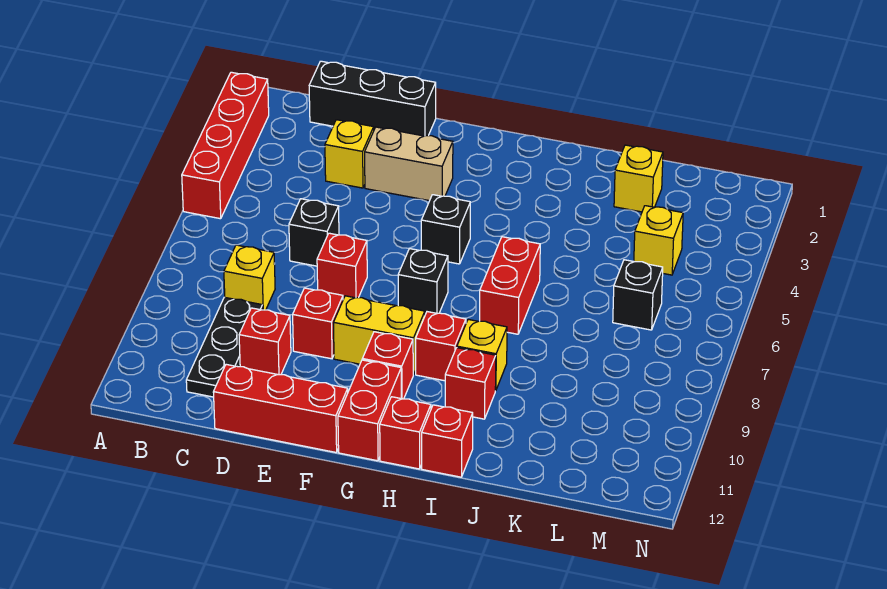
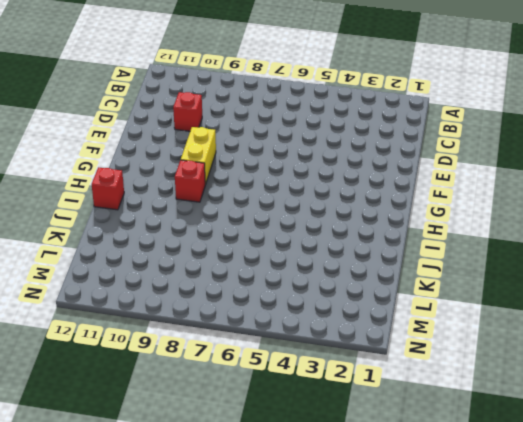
none -> red 1x4 brick [182,72,269,219]
none -> black 1x3 brick [309,61,436,136]
none -> yellow 1x1 brick [224,245,275,310]

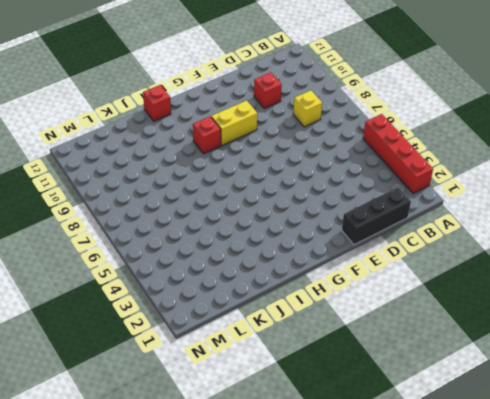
none -> black 1x3 plate [186,297,263,397]
none -> yellow 1x1 brick [325,120,374,188]
none -> black 1x1 brick [289,199,339,266]

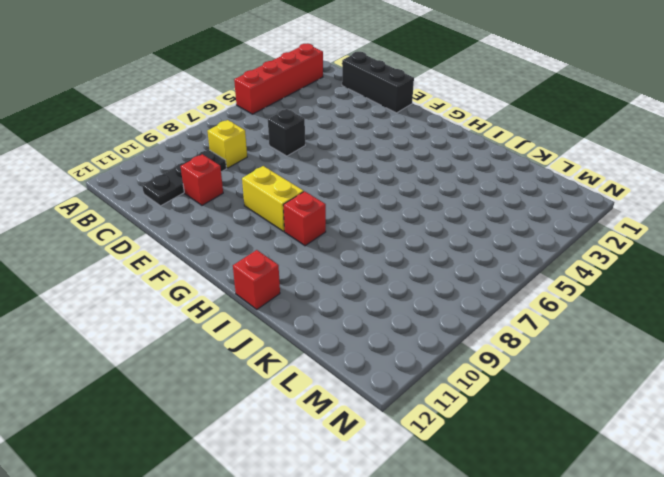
none -> yellow 1x1 brick [325,120,374,188]
none -> red 1x3 brick [213,364,348,453]
none -> tan 1x2 brick [365,127,453,201]

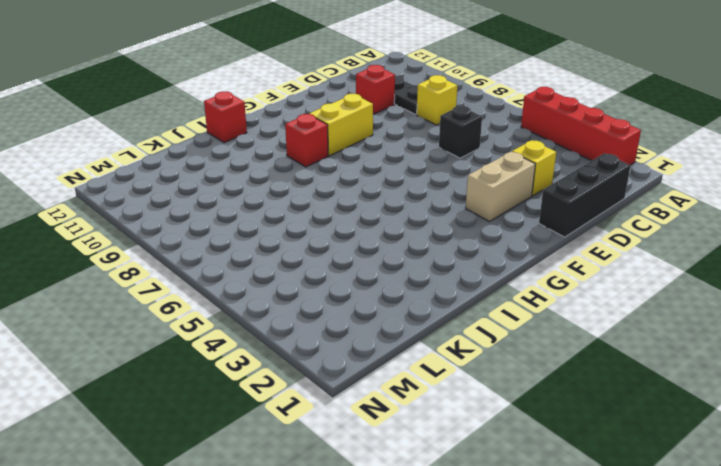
none -> red 1x3 brick [213,364,348,453]
none -> red 1x1 brick [317,233,367,299]
none -> red 1x1 brick [293,288,343,359]

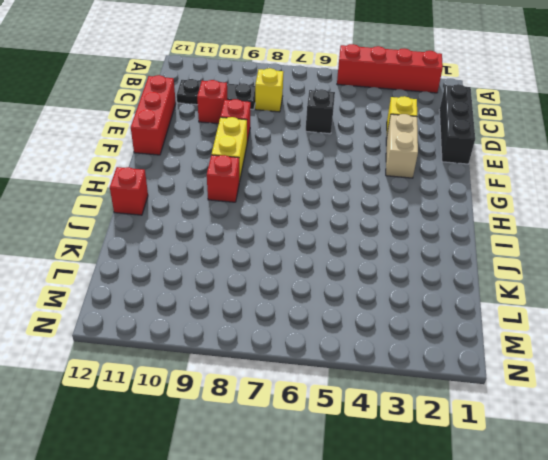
none -> red 1x1 brick [317,233,367,299]
none -> black 1x1 brick [421,195,470,264]
none -> black 1x1 brick [398,249,448,315]

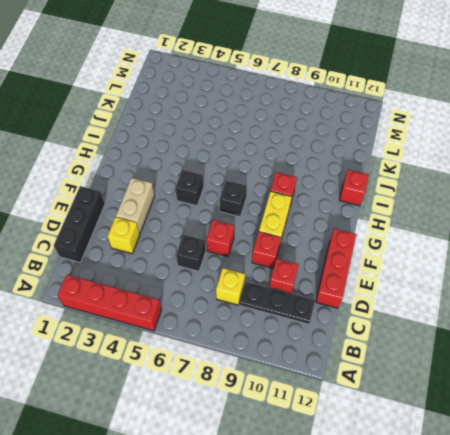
none -> red 1x1 brick [362,332,413,399]
none -> red 1x2 brick [338,360,401,461]
none -> red 1x1 brick [380,397,431,469]

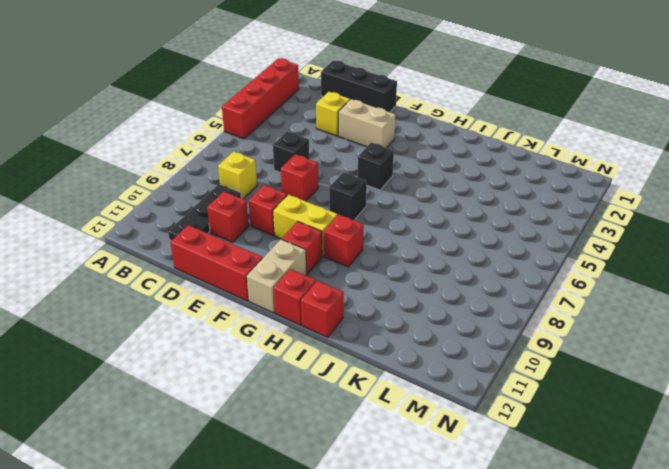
tan 1x2 brick [247,239,306,313] -> red 1x2 brick [338,360,401,461]
none -> red 1x2 brick [480,237,540,334]
none -> yellow 1x1 brick [457,319,507,391]
none -> red 1x1 brick [445,348,496,419]

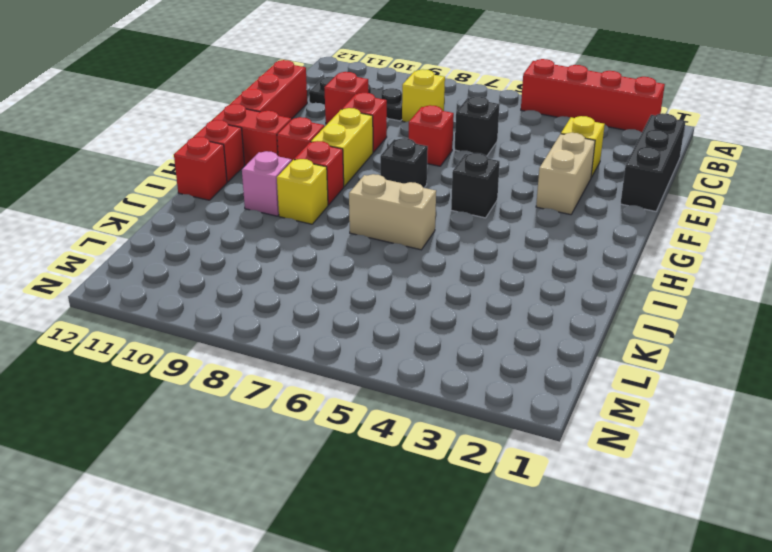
tan 1x2 brick [349,174,436,250] -> red 1x2 brick [480,237,540,334]
pink 1x1 brick [242,151,292,216] -> red 1x1 brick [445,348,496,419]
none -> yellow 1x1 brick [614,145,663,212]
none -> yellow 1x1 brick [634,206,683,275]
none -> black 1x1 brick [613,260,663,330]

